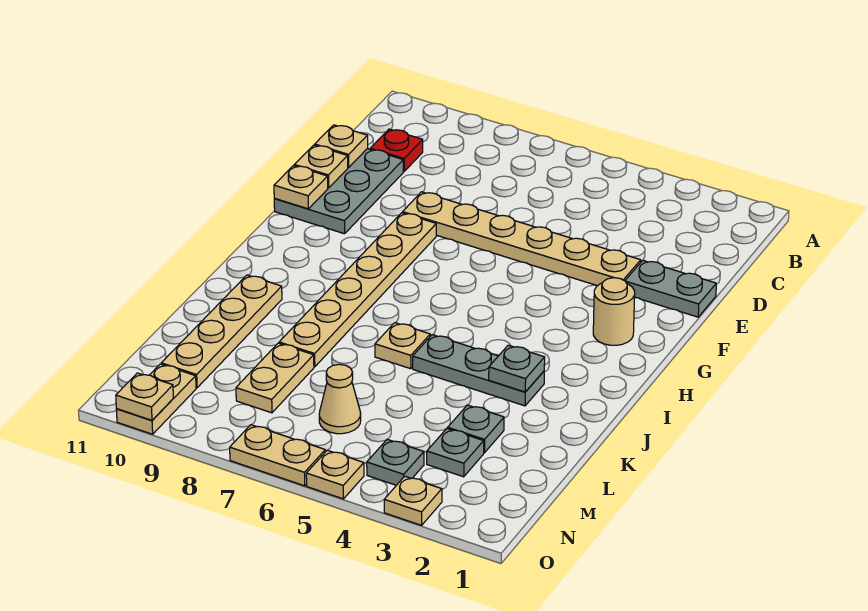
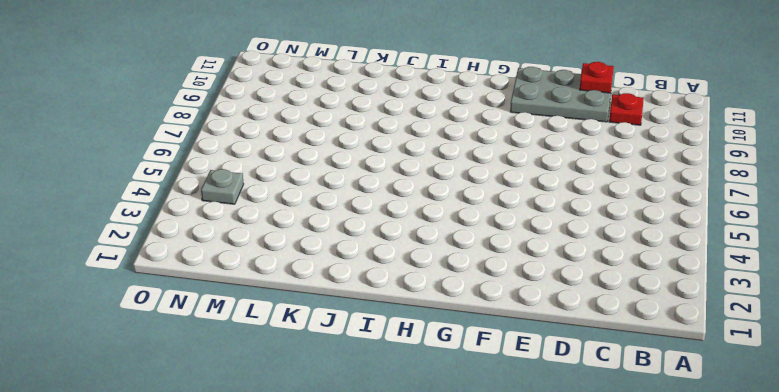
red 1x1 plate [580,62,614,93] -> tan 1x1 plate [315,125,368,167]
none -> grey 1x2 plate [625,260,716,317]
none -> tan 1x6 plate [403,192,641,286]
none -> tan 1x6 plate [279,213,436,367]

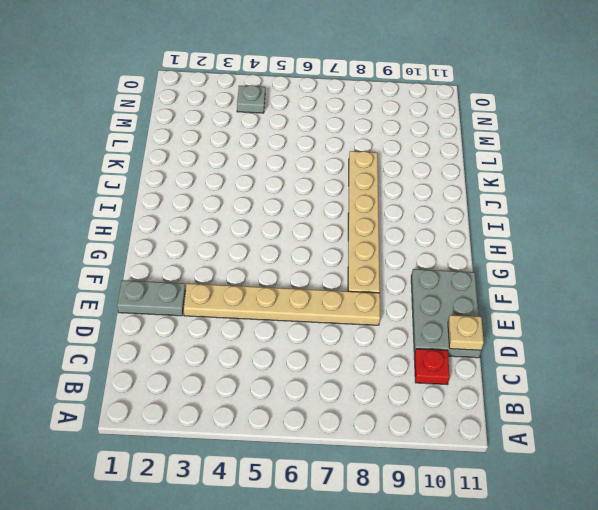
none -> tan 1x1 round brick [593,278,635,345]
none -> grey 1x3 plate [413,335,544,406]
none -> tan 1x1 plate [375,323,430,369]

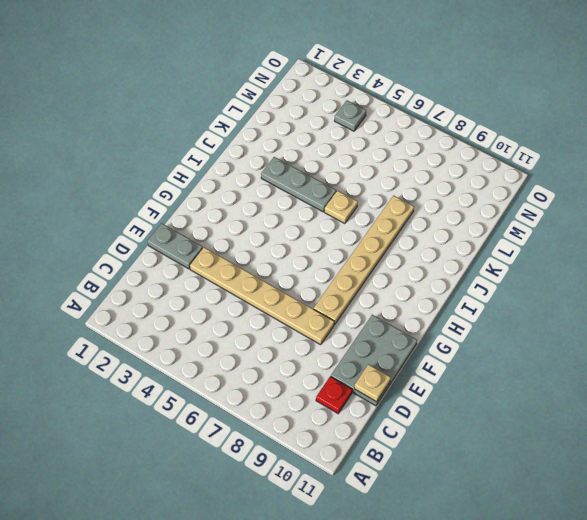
none -> tan 1x1 round brick [593,278,635,345]
none -> tan 1x4 plate [161,275,282,388]
none -> grey 1x1 plate [448,405,504,453]

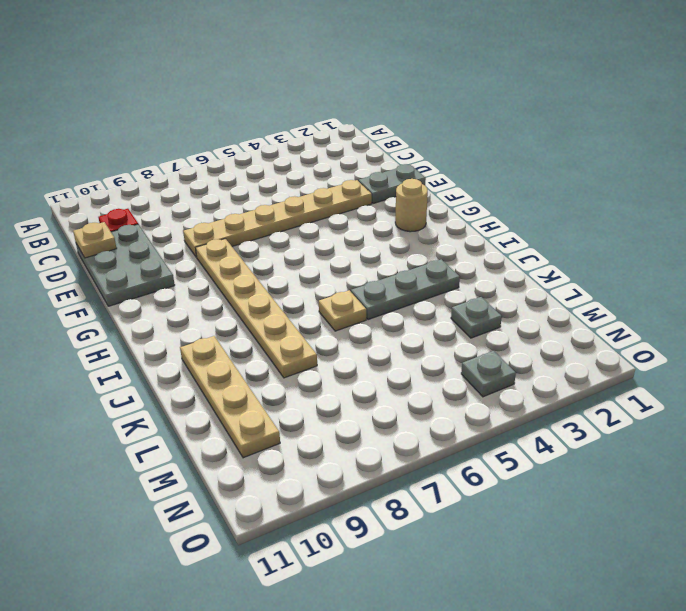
none -> tan 1x2 plate [236,343,314,413]
none -> grey 1x1 plate [427,429,484,477]
none -> tan 1x1 cone [319,364,361,434]

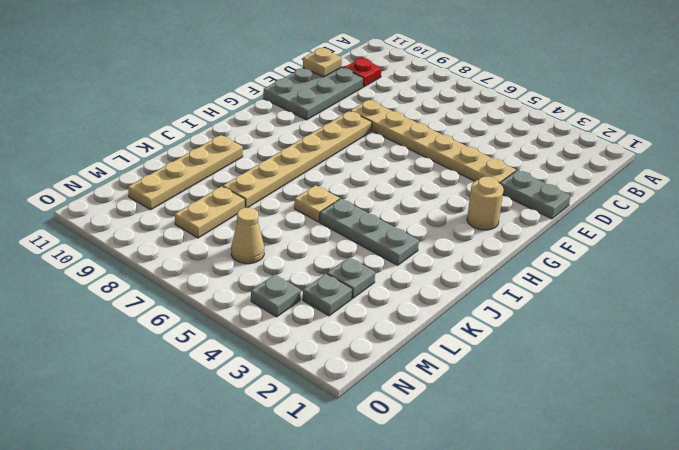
none -> tan 1x2 plate [116,364,196,434]
none -> tan 1x1 plate [384,476,442,525]
none -> tan 1x1 plate [306,450,364,499]

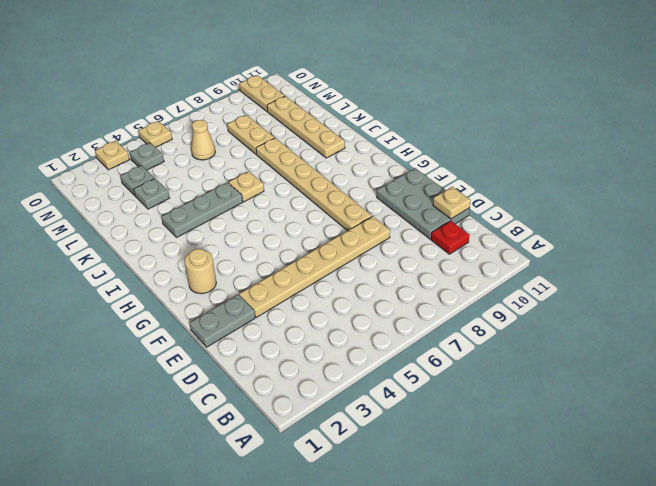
none -> tan 1x2 plate [230,425,325,486]
none -> tan 1x1 plate [294,145,348,188]
none -> tan 1x1 plate [274,166,328,209]

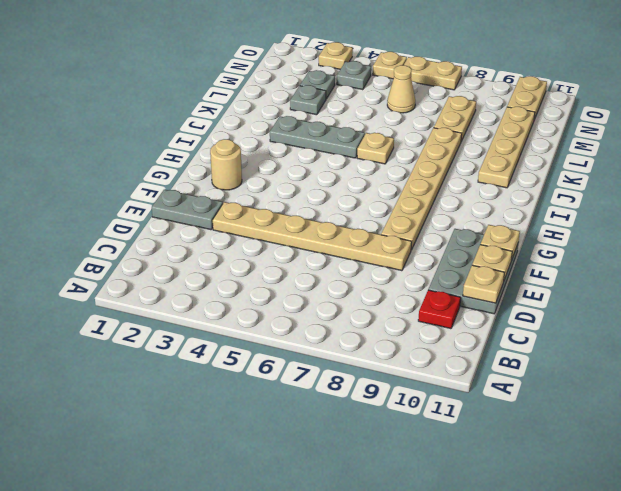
none -> grey 1x1 plate [489,345,545,392]
none -> tan 1x1 plate [116,373,173,420]

